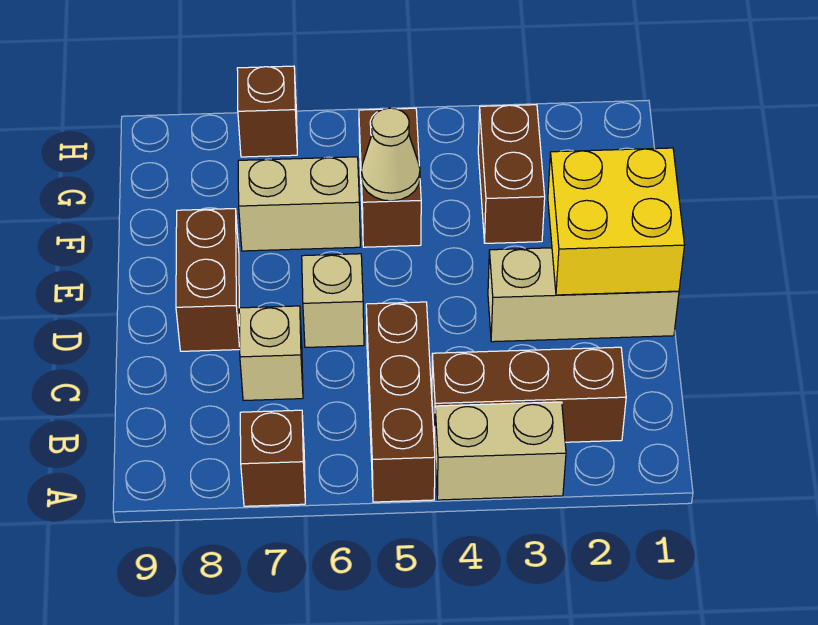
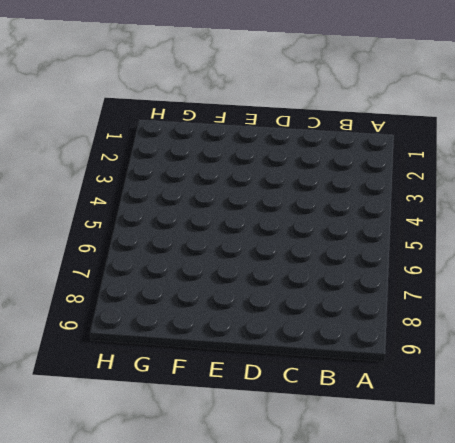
none -> tan 1x2 brick [434,402,566,500]
none -> brown 1x3 brick [366,302,435,502]
none -> brown 1x1 brick [240,410,305,506]

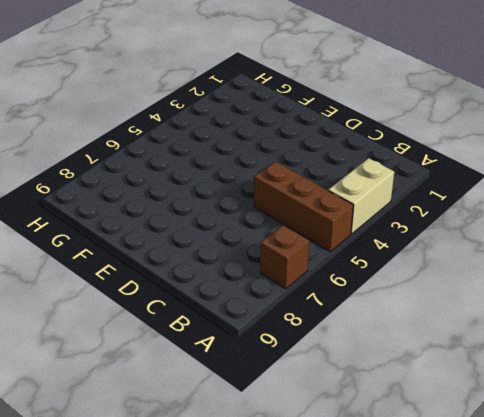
none -> brown 1x3 brick [432,347,626,444]
none -> tan 1x1 brick [239,306,303,400]
none -> tan 1x3 brick [488,248,679,342]

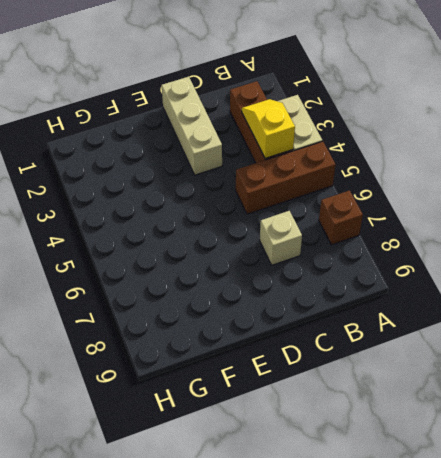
yellow 1x2 slope [242,99,295,158] -> none
none -> tan 1x1 brick [302,254,364,347]
none -> brown 1x2 brick [176,209,240,351]
none -> brown 1x2 brick [478,105,545,243]

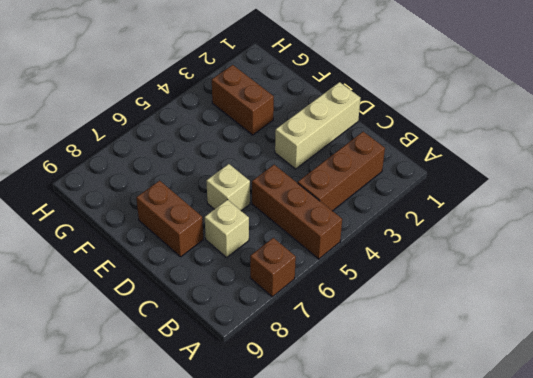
none -> tan 1x2 brick [434,402,566,500]
none -> brown 1x2 brick [359,108,421,247]
none -> tan 1x2 brick [238,157,360,251]

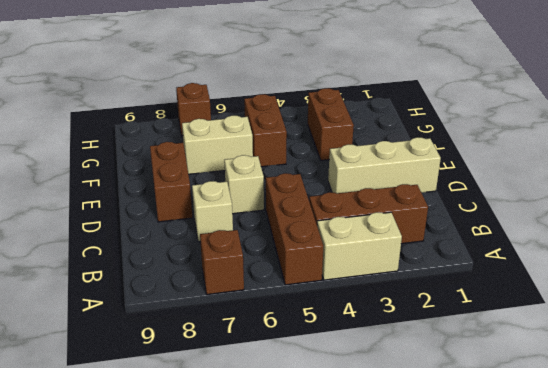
none -> yellow 2x2 brick [548,148,685,295]
none -> tan 1x1 cone [361,108,420,201]

